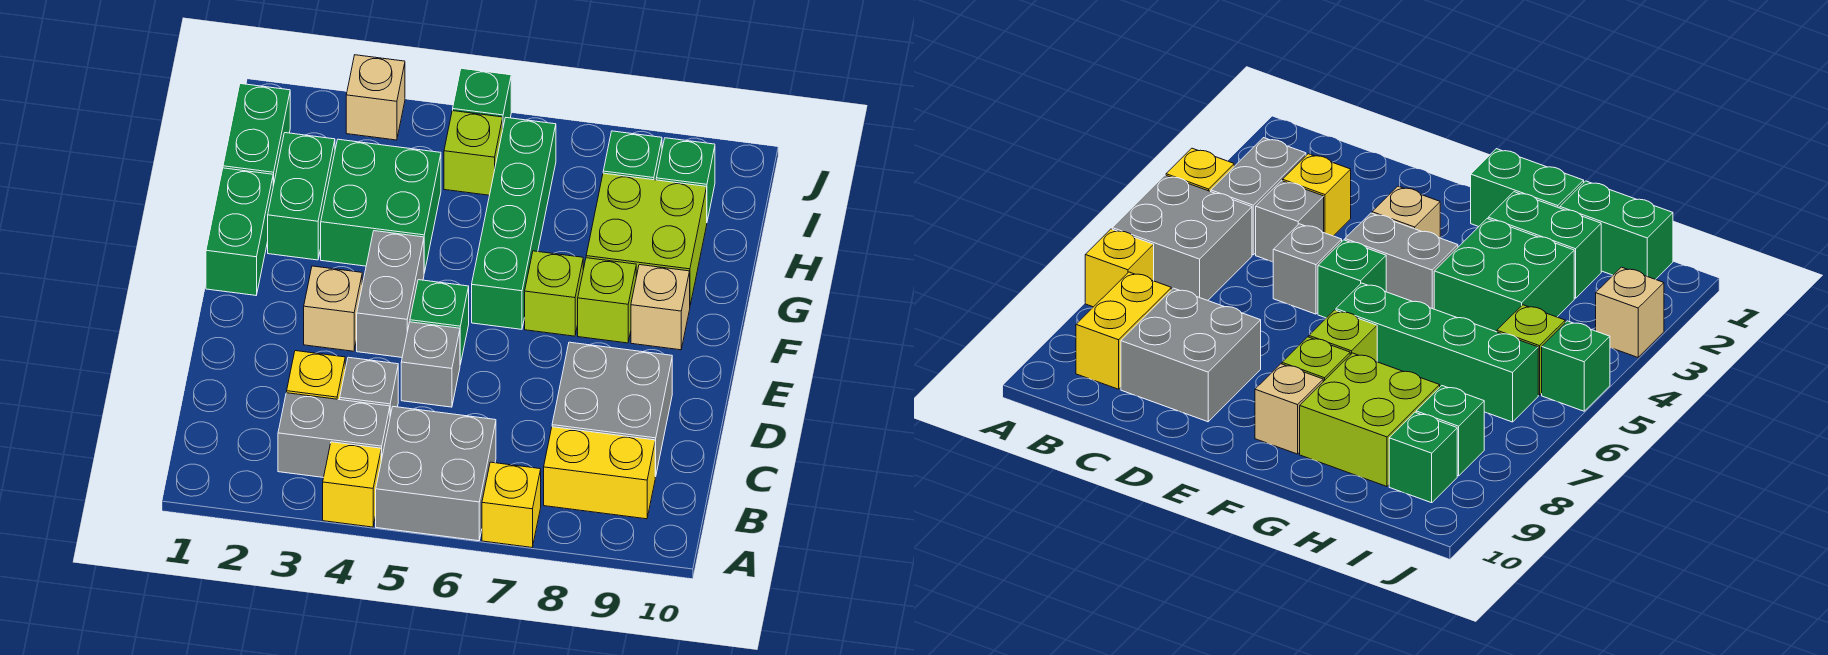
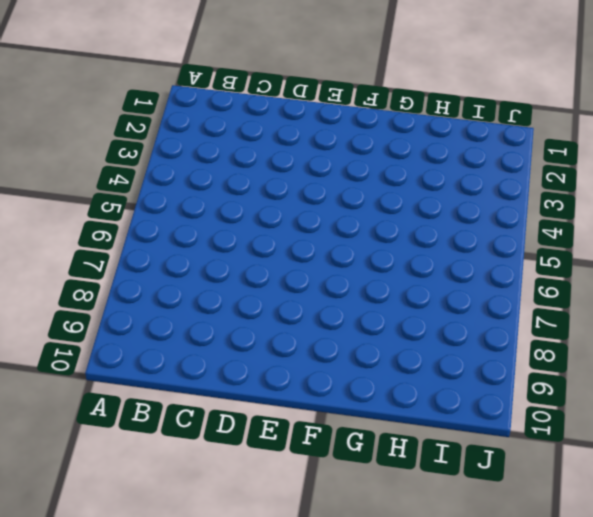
none -> yellow 1x1 brick [323,442,381,527]
none -> grey 2x2 brick [376,407,496,541]
none -> yellow 1x1 brick [482,462,541,547]

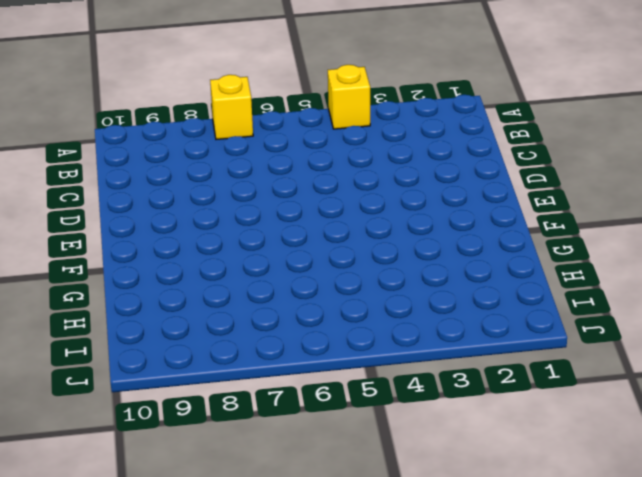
none -> grey 2x2 brick [376,407,496,541]
none -> grey 1x2 brick [278,393,390,478]
none -> yellow 1x2 brick [544,427,656,519]

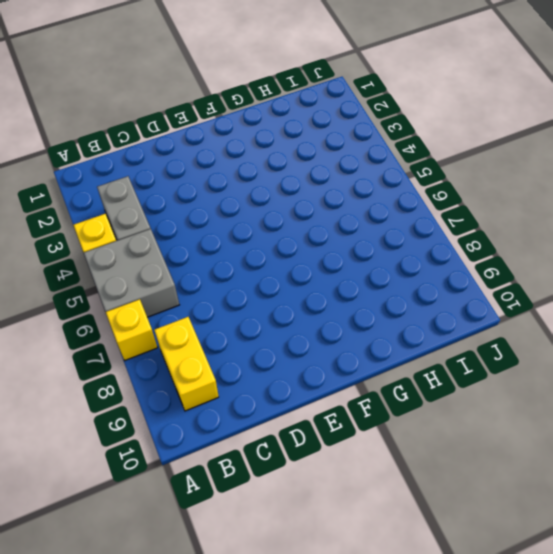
none -> yellow 1x1 brick [287,351,345,400]
none -> grey 1x1 brick [340,357,398,416]
none -> grey 2x2 brick [552,342,672,476]

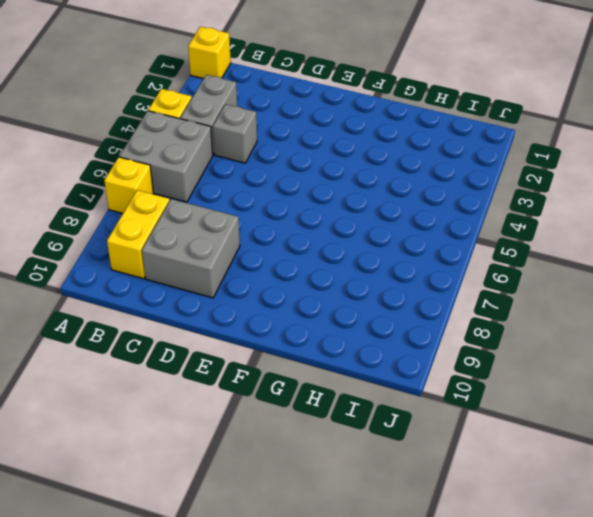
yellow 1x1 brick [188,27,231,79] -> yellow 1x1 brick moved to [287,351,345,400]
none -> grey 1x1 brick [401,322,460,407]
none -> tan 1x1 brick [304,266,362,351]
none -> grey 1x2 brick [357,231,424,357]

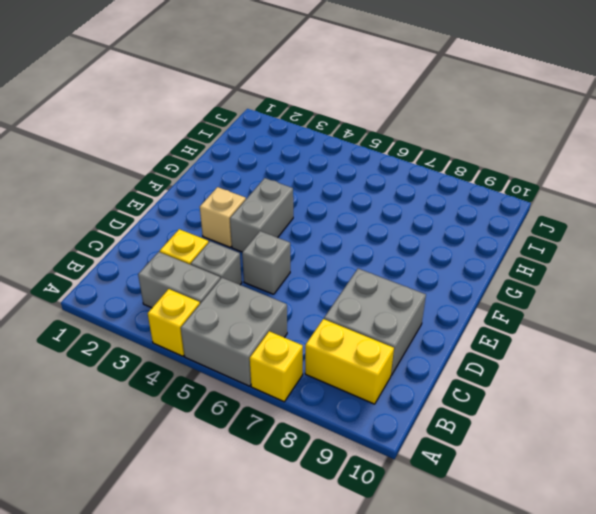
none -> green 1x1 brick [410,280,469,365]
none -> green 1x2 brick [206,168,273,295]
none -> green 1x4 brick [472,118,556,329]

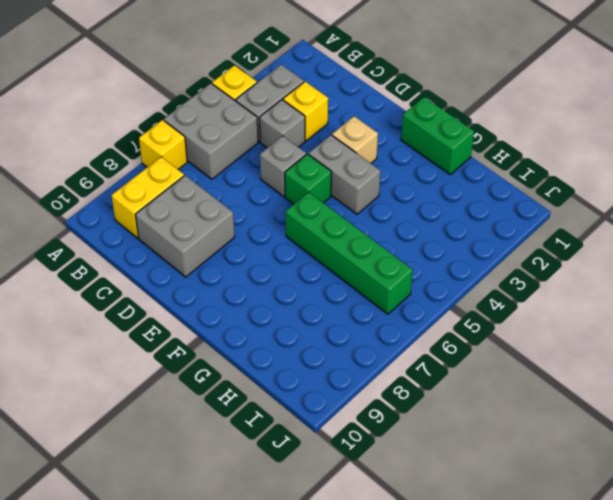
none -> lime 1x1 brick [525,251,583,336]
none -> lime 1x1 brick [578,258,636,343]
none -> tan 1x1 brick [631,265,690,350]

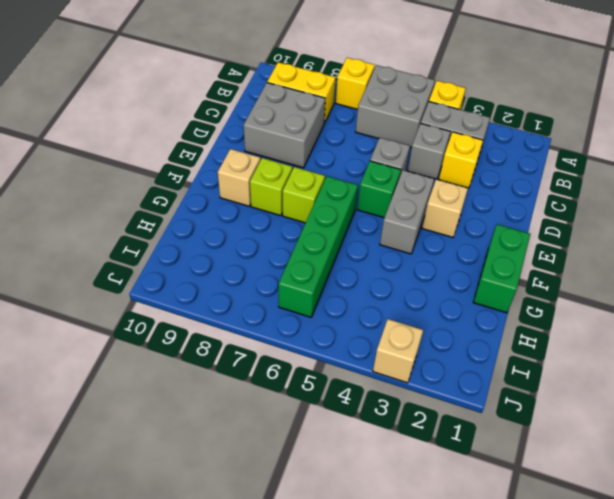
none -> green 1x2 brick [268,133,335,260]
none -> green 2x2 brick [321,139,441,273]
none -> lime 2x2 brick [586,173,707,305]

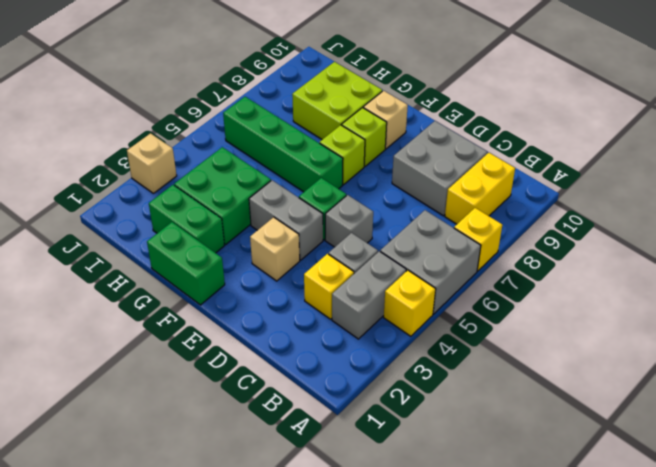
none -> green 1x2 brick [223,84,290,186]
none -> lime 1x1 brick [444,111,503,195]
none -> green 1x1 brick [603,131,662,180]

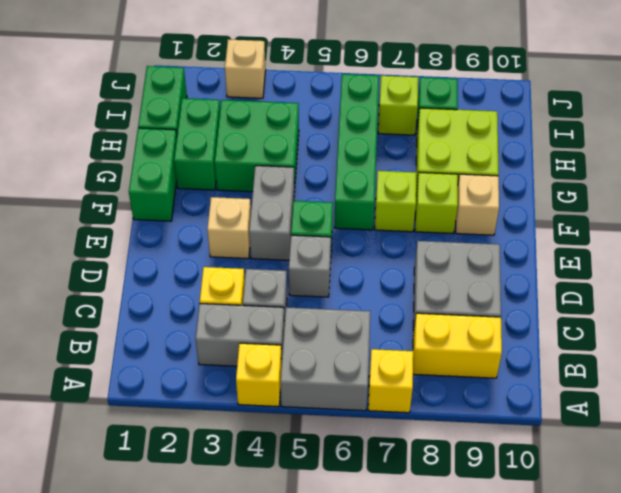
lime 1x1 brick [378,76,418,135] -> lime 1x1 brick moved to [444,111,503,195]
none -> green 1x1 brick [656,138,715,221]
none -> green 1x1 brick [453,68,511,126]

